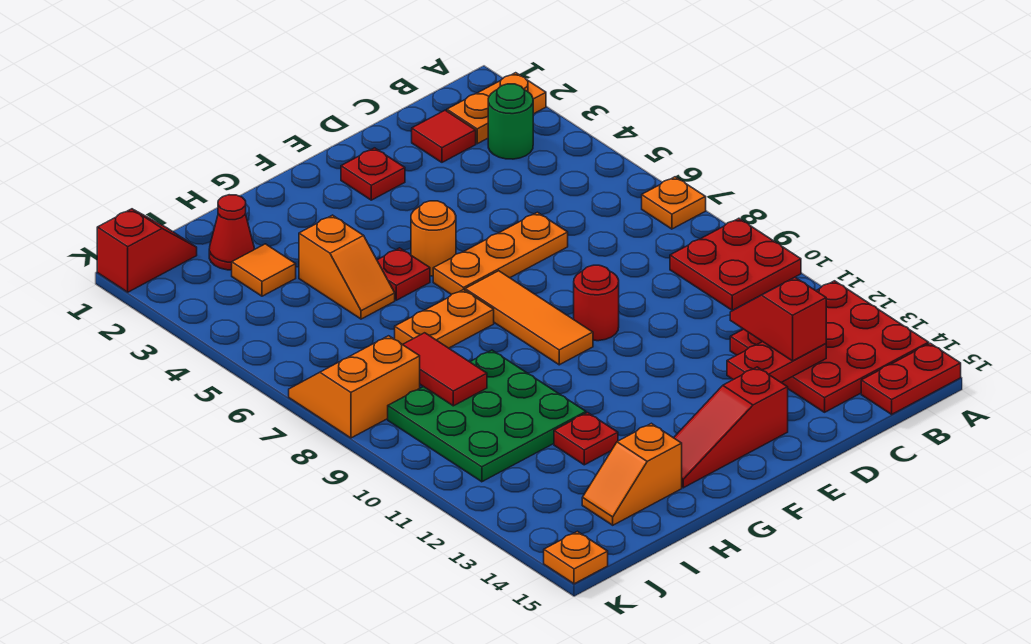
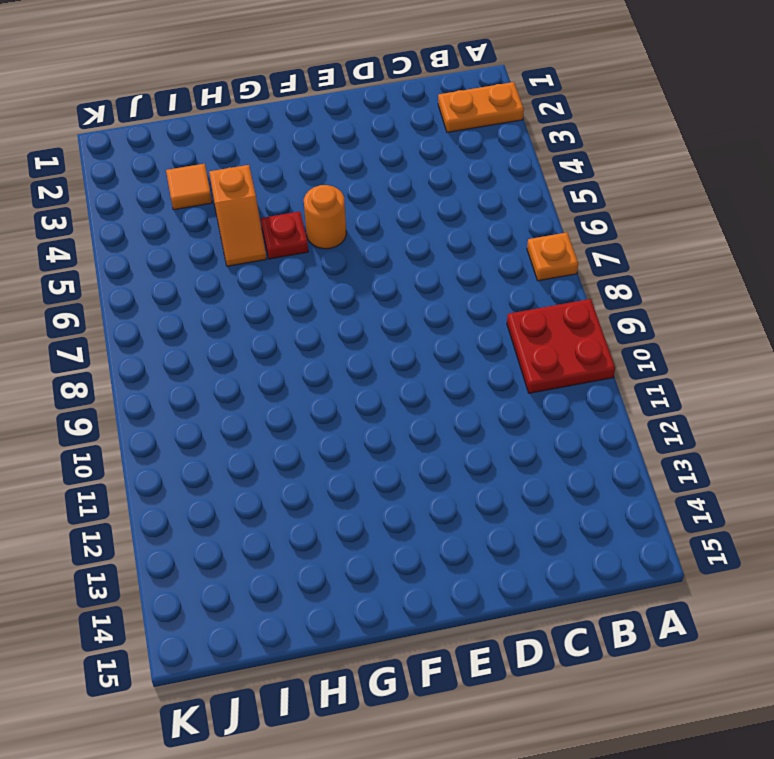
none -> red 3x3 plate [730,281,929,412]
none -> red 1x2 plate [861,343,961,414]
none -> green 1x1 round brick [488,84,533,159]

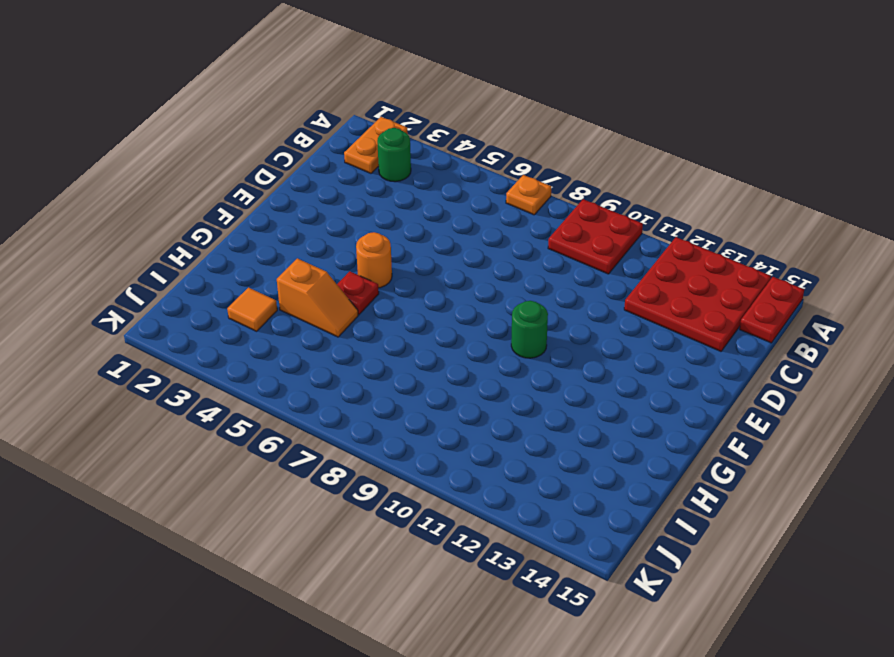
green 1x1 round brick [511,301,548,358] -> none
none -> red 1x1 tile [412,110,476,162]
none -> orange 1x3 plate [433,212,568,295]
none -> red 1x1 plate [341,148,405,200]

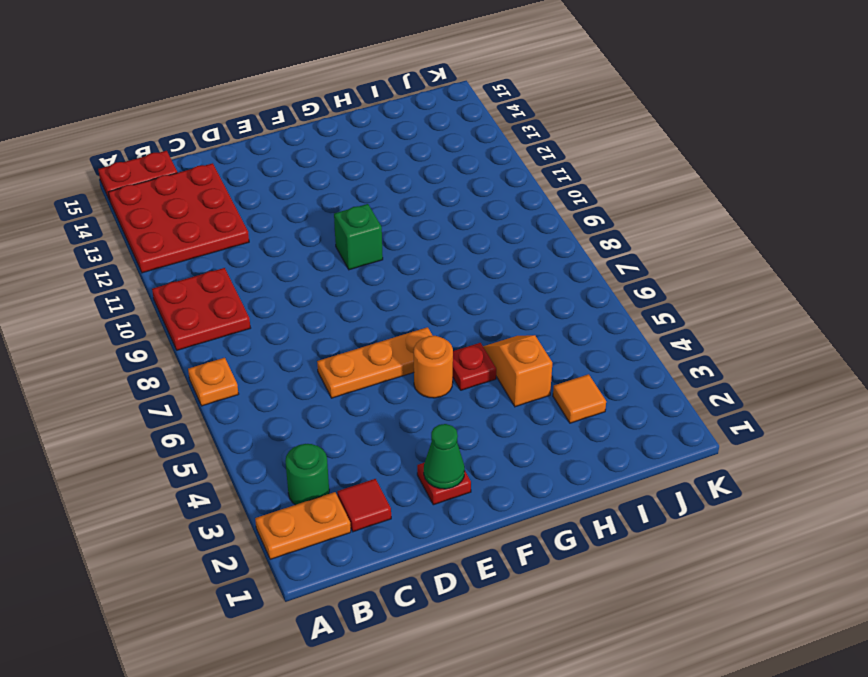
green 1x1 cone [424,424,465,489] -> none
green 1x1 brick [334,204,383,270] -> none
none -> red 1x1 round brick [574,265,619,341]
none -> red 1x3 slope [674,367,788,488]
none -> orange 1x3 tile [465,271,593,365]

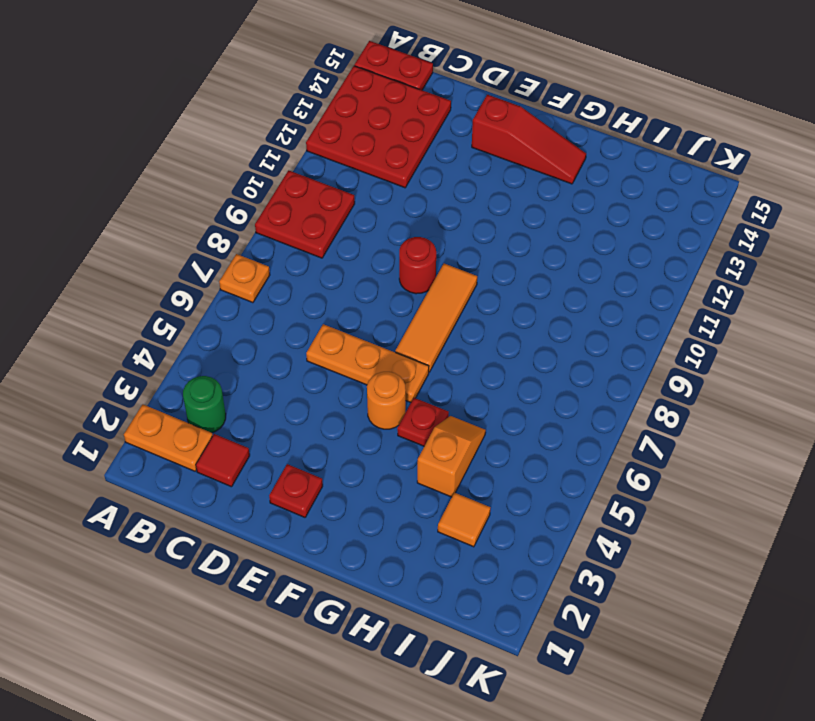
none -> orange 1x2 plate [395,290,494,348]
none -> green 3x3 plate [388,350,586,482]
none -> red 1x1 plate [554,413,618,465]

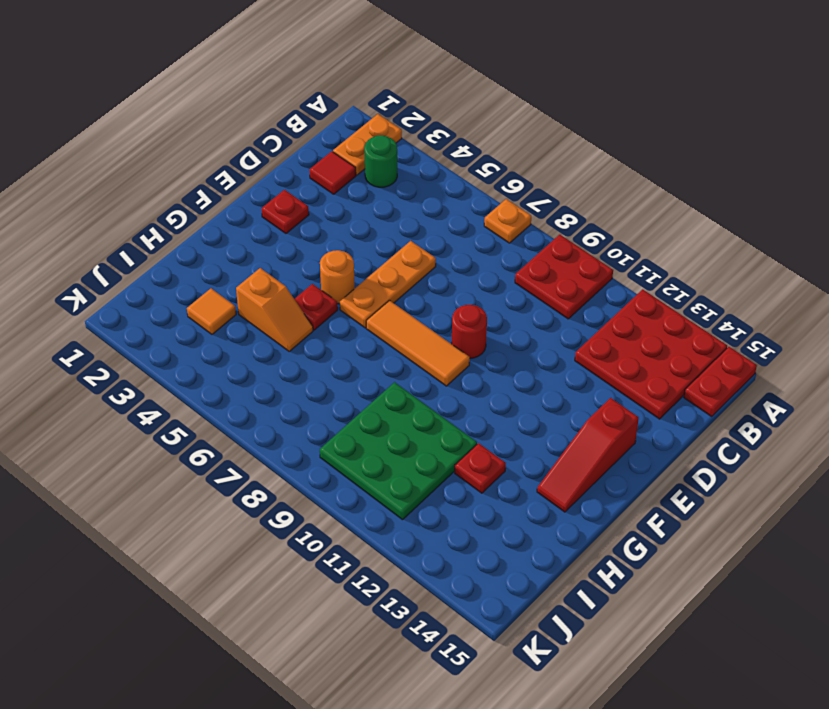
none -> orange 1x2 plate [395,290,494,348]
none -> orange 1x2 slope [582,423,682,525]
none -> red 1x1 cone [209,195,254,270]

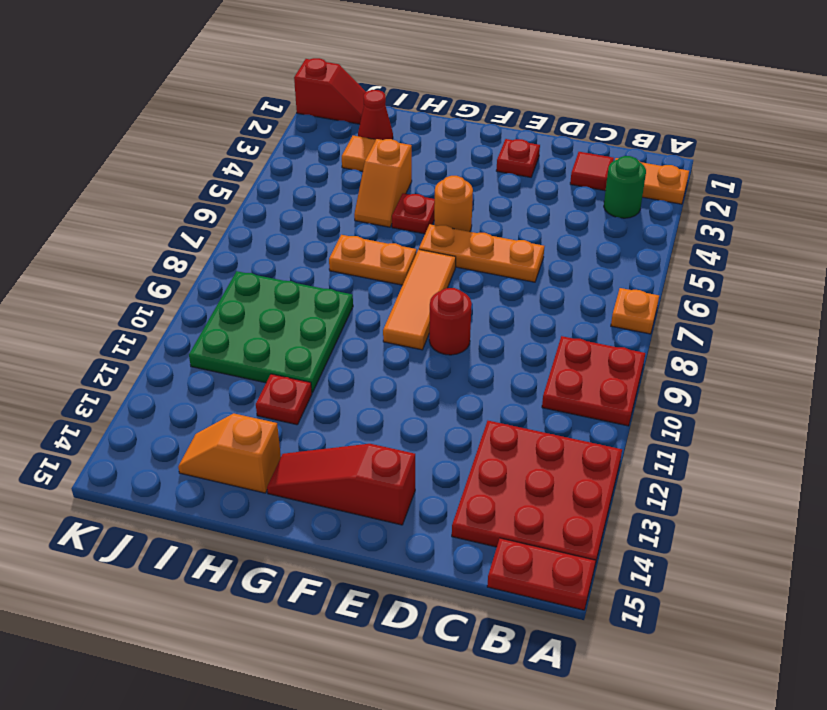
none -> orange 2x2 slope [289,336,420,438]
none -> orange 1x1 plate [544,531,608,584]
none -> red 1x2 plate [727,342,826,383]

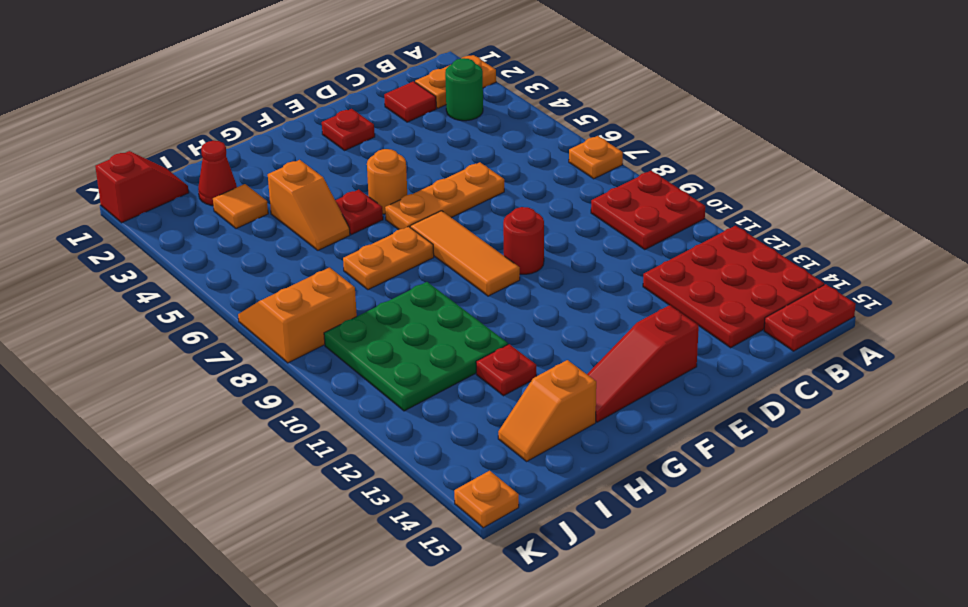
none -> red 1x2 plate [727,342,826,383]
none -> red 1x2 tile [403,333,487,406]
none -> red 1x2 slope [730,277,826,361]

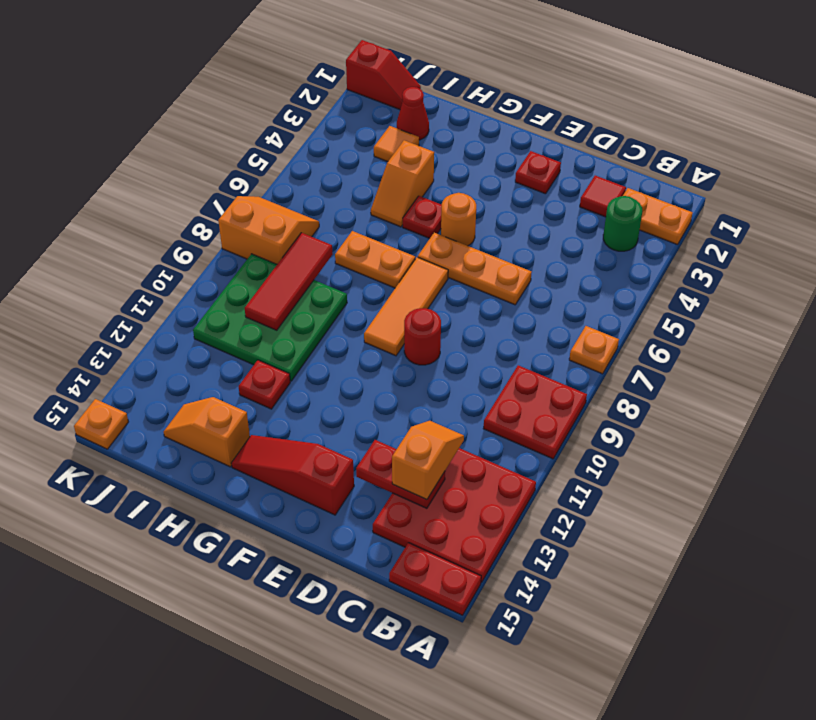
orange 1x2 slope [392,421,464,500] -> red 1x2 slope [730,277,826,361]
red 1x3 tile [245,233,333,330] -> red 1x2 tile [403,333,487,406]

